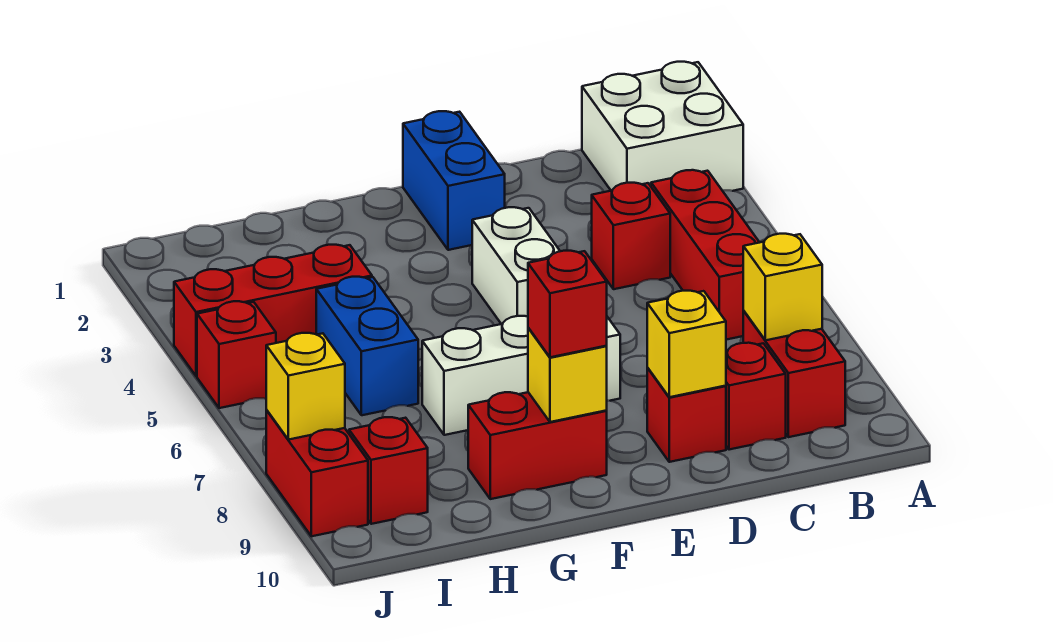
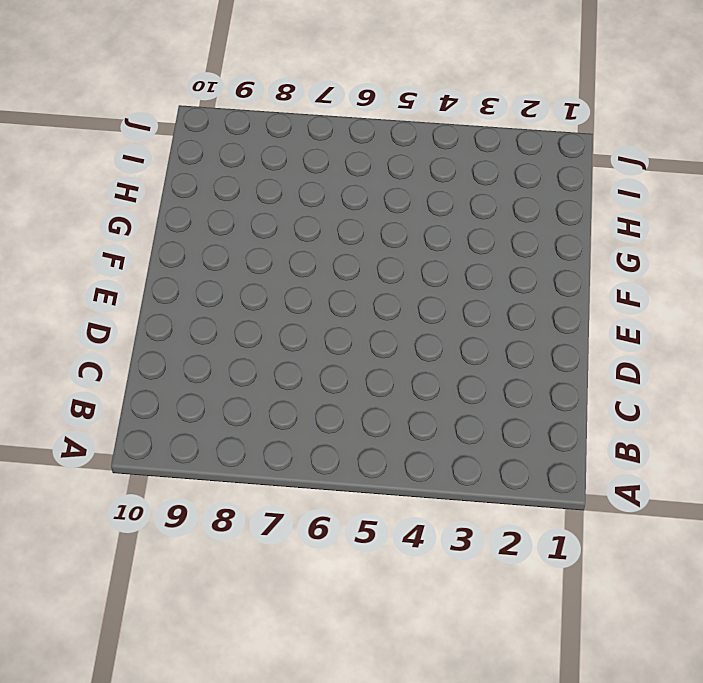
none -> white 2x2 brick [582,62,743,191]
none -> red 1x3 brick [651,170,760,340]
none -> red 1x2 brick [743,311,845,437]

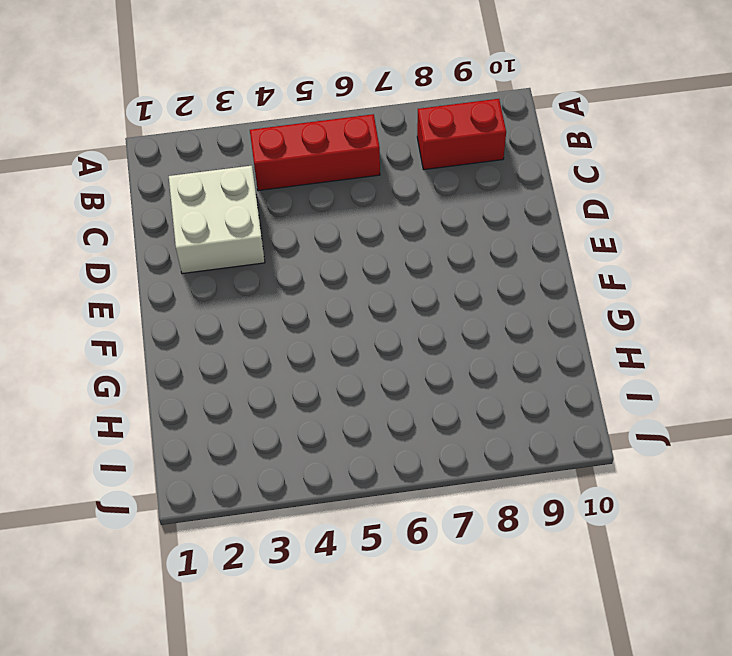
white 2x2 brick [169,166,265,274] -> white 2x2 brick moved to [582,62,743,191]
none -> red 1x1 brick [592,183,670,289]
none -> red 1x1 brick [726,343,786,450]
none -> red 1x1 brick [647,367,726,462]

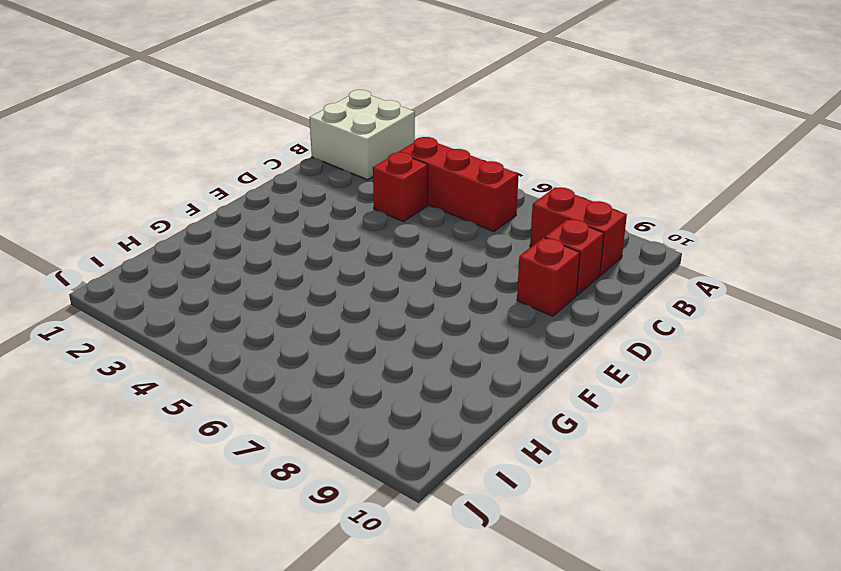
none -> blue 1x2 brick [403,111,505,250]
none -> white 1x2 brick [472,207,560,324]
none -> white 1x3 brick [422,316,620,435]

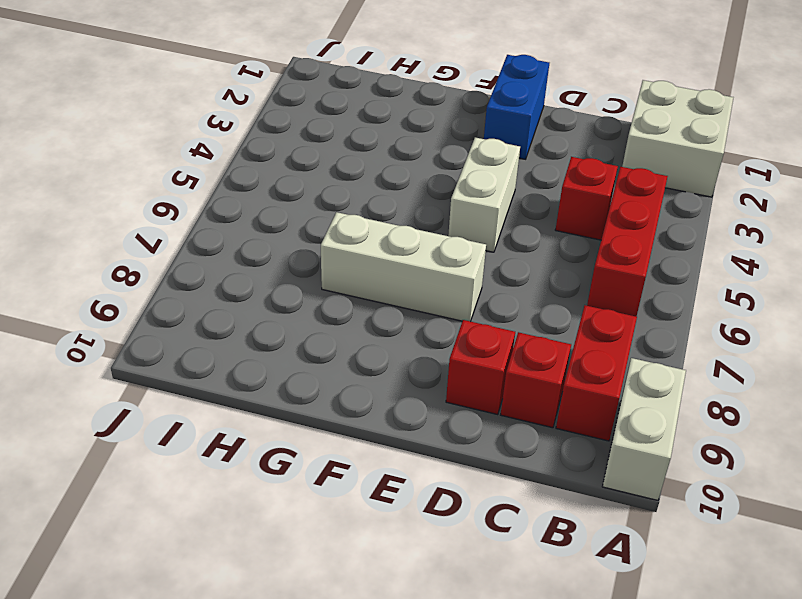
white 1x2 brick [602,358,686,500] -> none
none -> red 1x2 brick [468,392,607,499]
none -> red 1x3 brick [174,245,372,376]
none -> blue 1x2 brick [316,277,418,415]

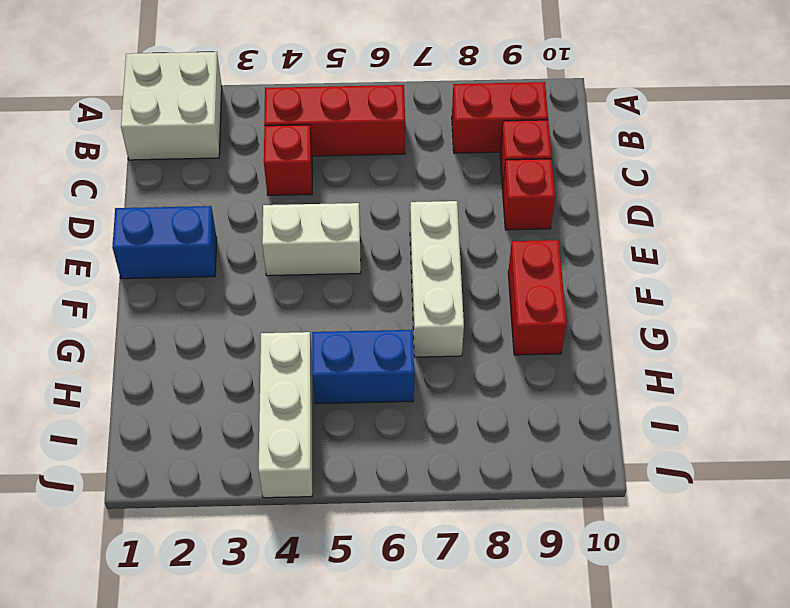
white 1x3 brick [259,332,312,498] -> red 1x3 brick [174,245,372,376]
none -> red 1x1 brick [349,417,428,524]
none -> red 1x1 brick [197,301,276,408]
none -> red 1x2 brick [266,410,368,536]

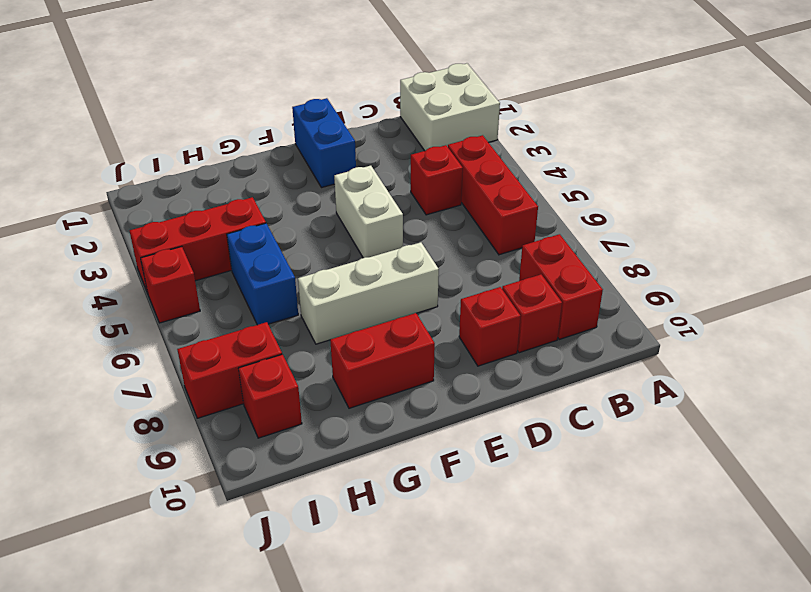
red 1x2 brick [177,322,282,418] -> red 1x2 brick turned to [266,410,368,536]
none -> yellow 1x1 brick [743,234,822,340]
none -> yellow 1x1 brick [647,291,726,397]
none -> yellow 1x1 brick [528,328,607,422]

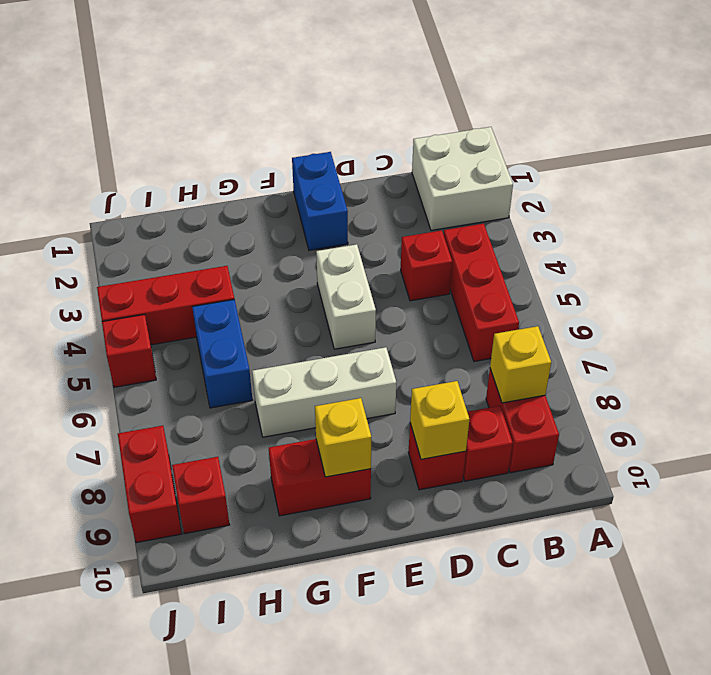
none -> yellow 1x1 brick [266,333,345,440]
none -> red 1x1 brick [528,251,607,357]

